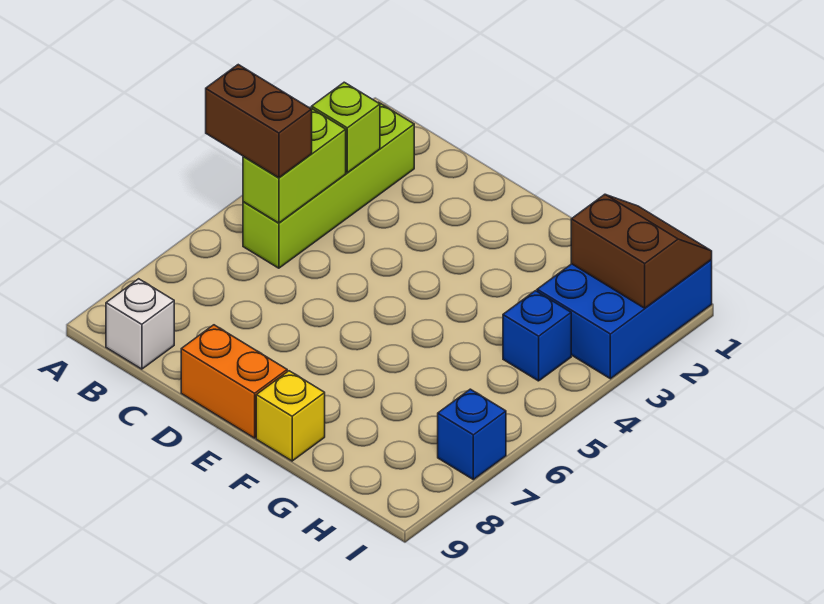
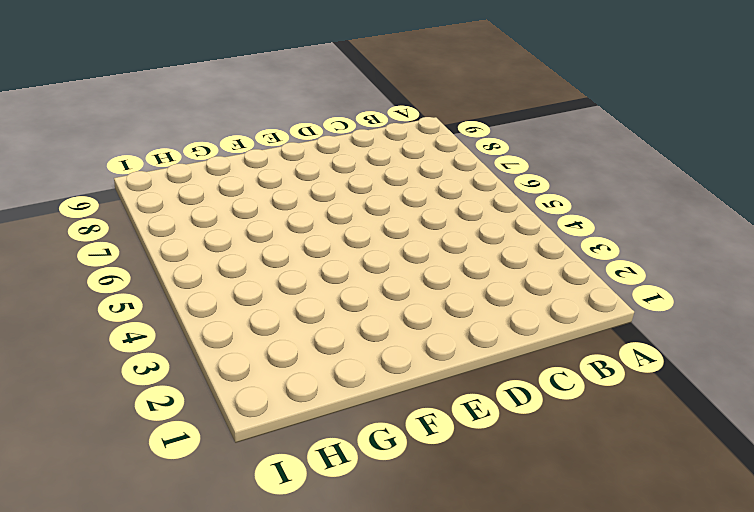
none -> lime 1x4 brick [243,102,414,268]
none -> white 1x1 brick [106,279,174,369]

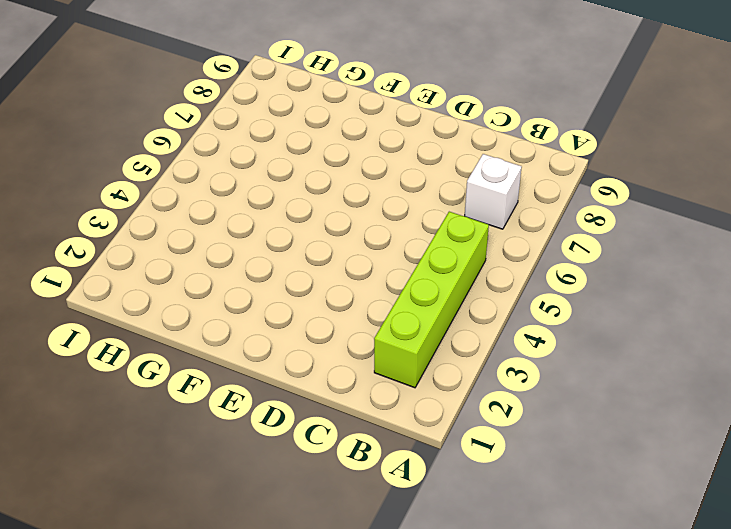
white 1x1 brick [465,154,522,229] -> white 1x1 brick moved to [106,279,174,369]
none -> orange 1x2 brick [181,325,287,438]
none -> yellow 1x1 brick [256,371,325,461]

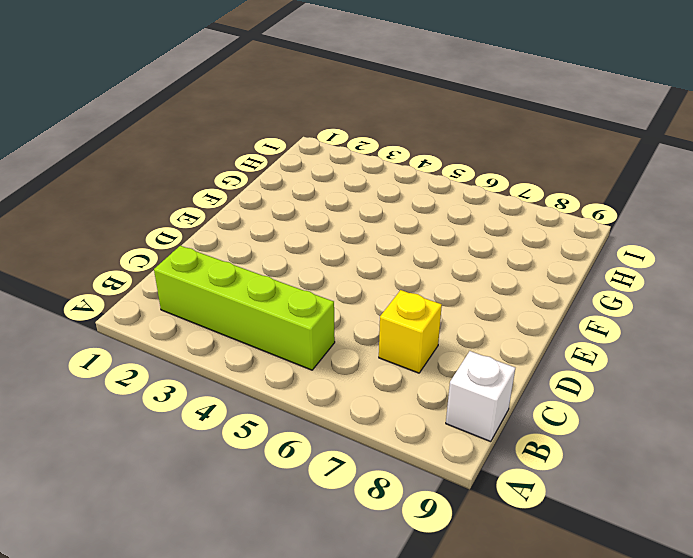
yellow 1x1 brick [379,290,442,373] -> yellow 1x1 brick moved to [256,371,325,461]
none -> orange 1x2 brick [181,325,287,438]
none -> blue 2x3 brick [537,260,712,379]

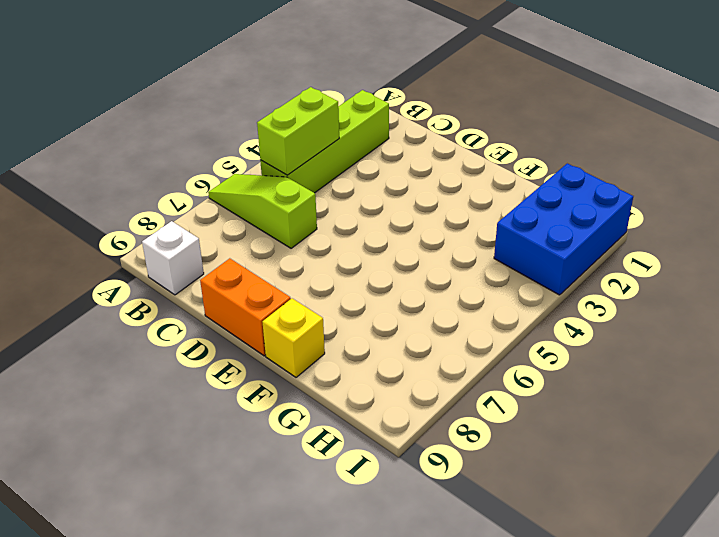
lime 1x3 slope [208,174,317,248] -> none
none -> blue 1x1 brick [503,291,571,381]
none -> blue 1x1 brick [438,389,506,480]

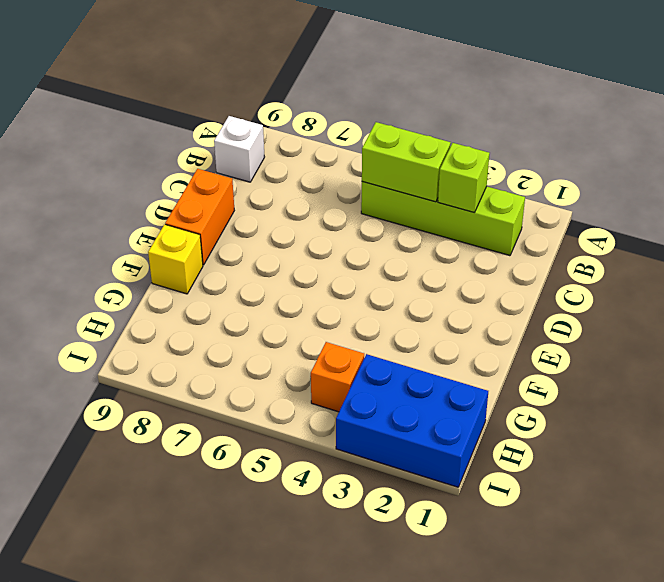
orange 1x1 brick [311,342,364,412] -> blue 1x1 brick [503,291,571,381]
none -> blue 1x1 brick [438,389,506,480]
none -> brown 2x2 slope [571,194,712,308]

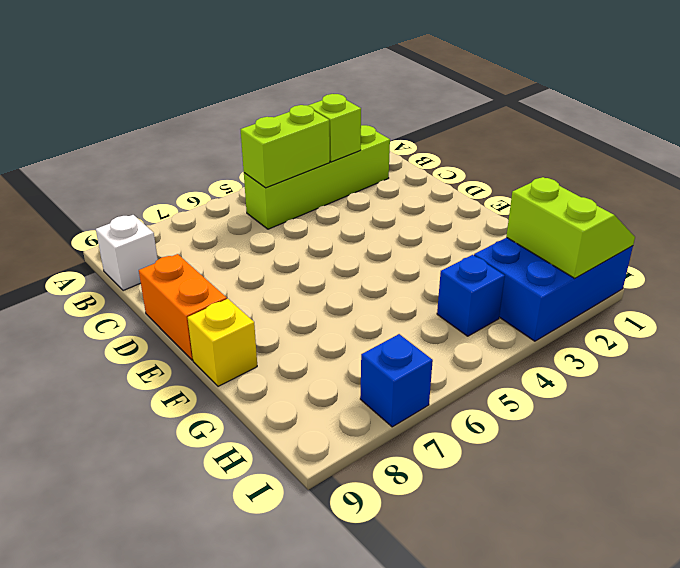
lime 2x2 slope [506,177,635,278] -> brown 2x2 slope [571,194,712,308]
none -> brown 1x2 brick [206,65,312,178]

